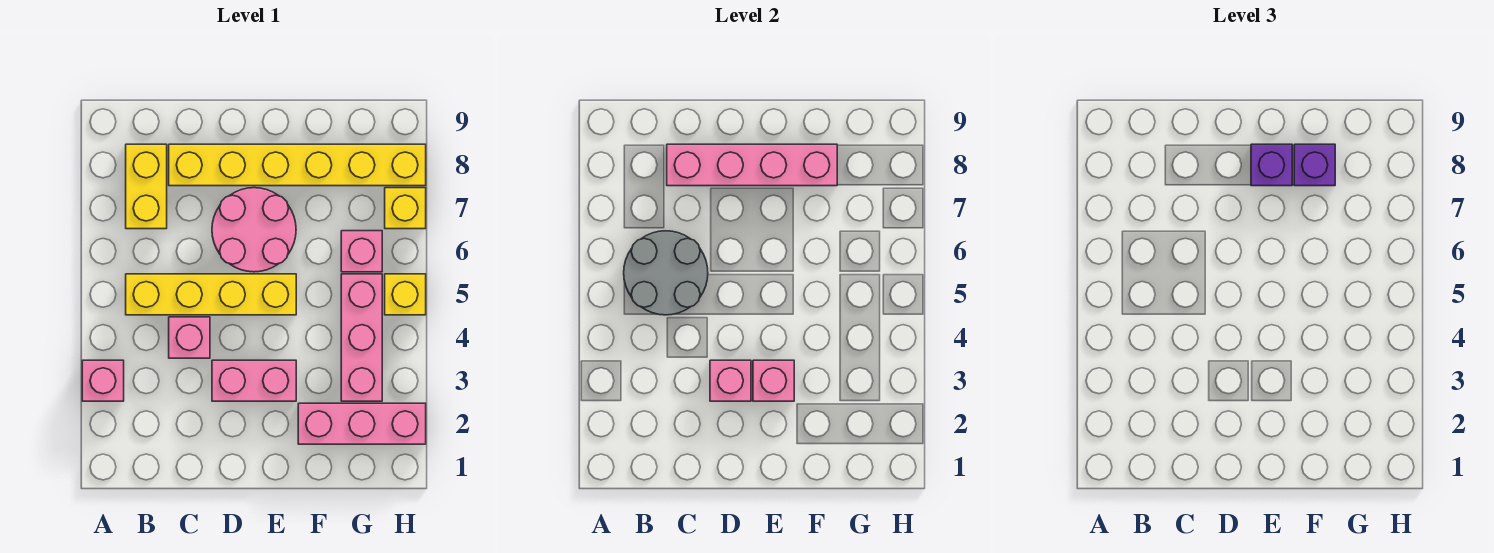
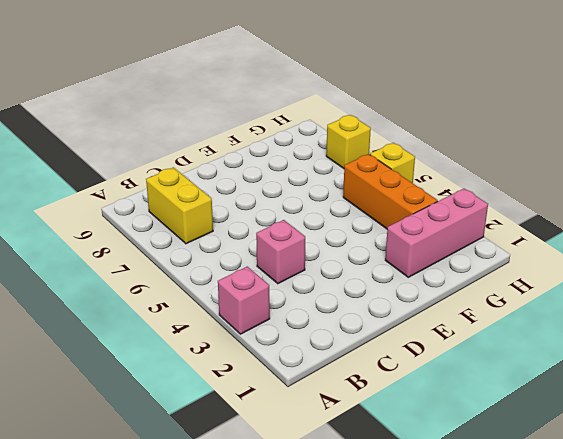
orange 1x3 brick [343,154,438,229] -> pink 1x3 brick [341,274,382,401]
none -> yellow 1x4 brick [126,274,296,315]
none -> yellow 1x6 brick [169,144,426,186]
none -> pink 1x2 brick [212,360,296,401]

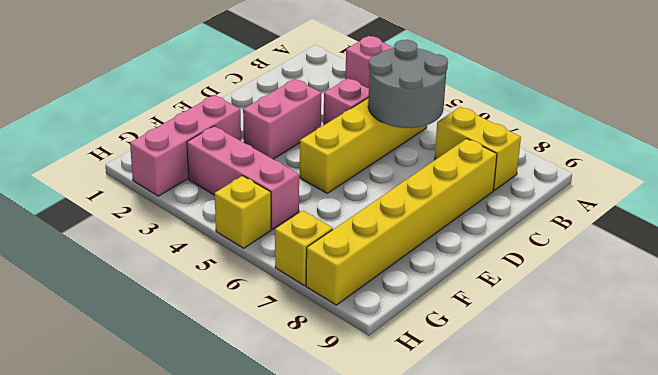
none -> pink 2x2 round brick [212,188,296,272]
none -> pink 1x1 brick [341,231,382,272]
none -> pink 1x4 brick [667,144,837,186]

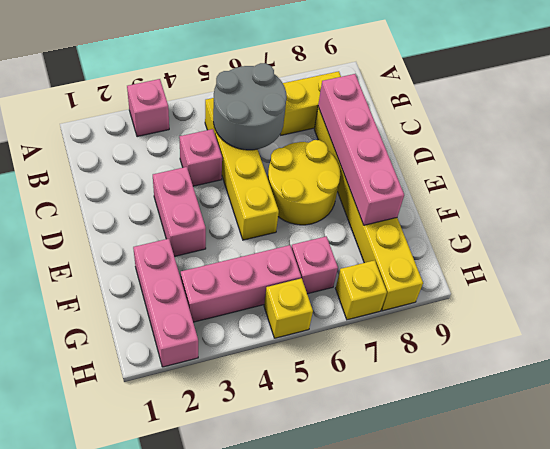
yellow 2x2 round brick [268,140,340,225] -> pink 2x2 round brick [212,188,296,272]
none -> pink 1x1 brick [710,360,751,401]
none -> pink 1x1 brick [753,360,794,401]
none -> purple 1x1 brick [1251,144,1292,186]

